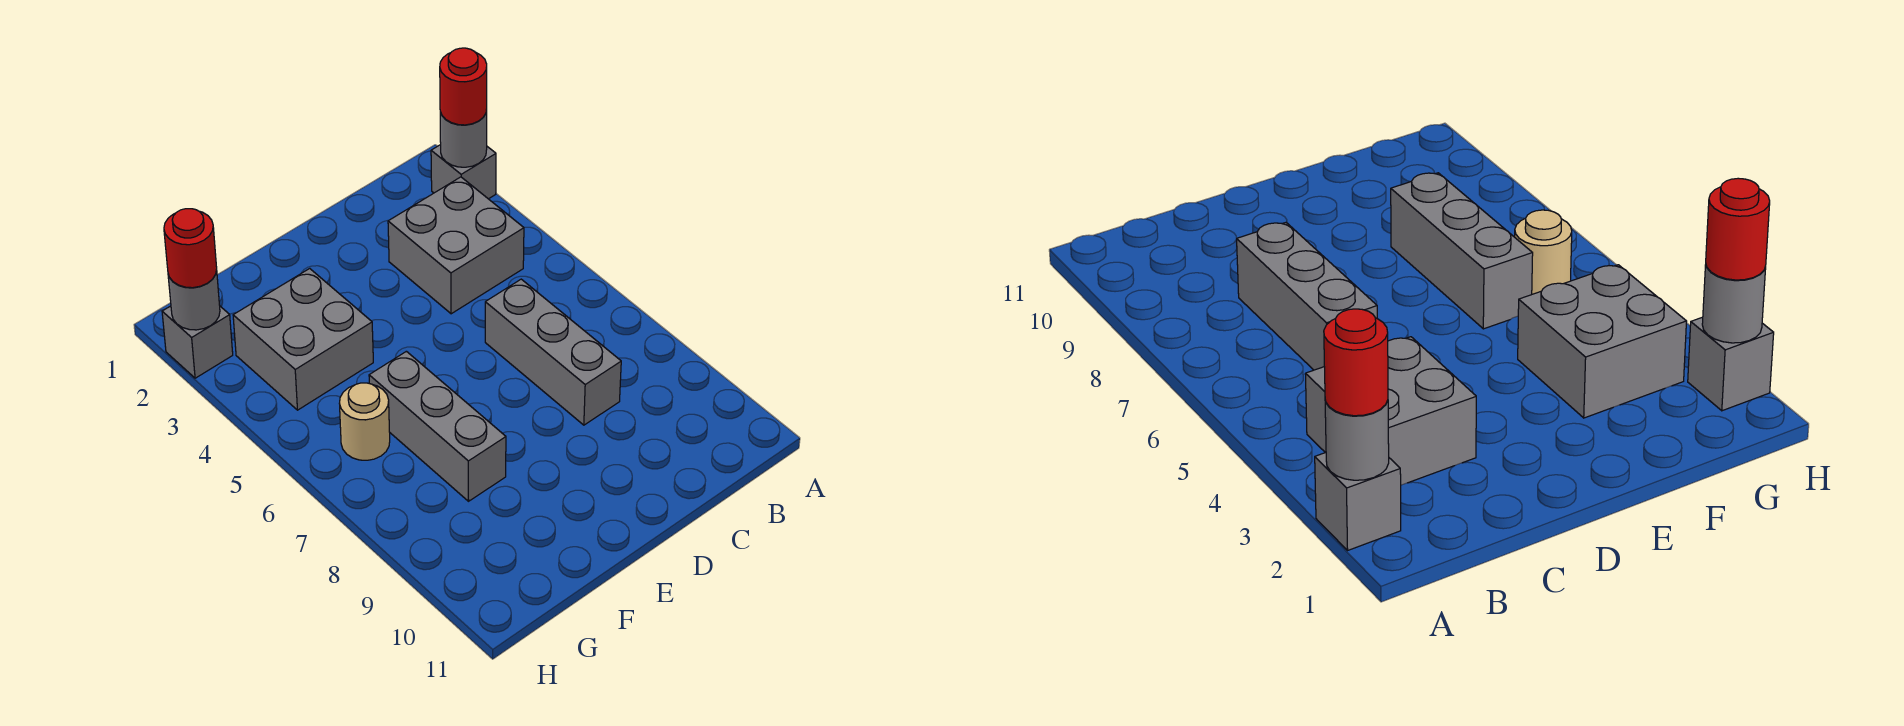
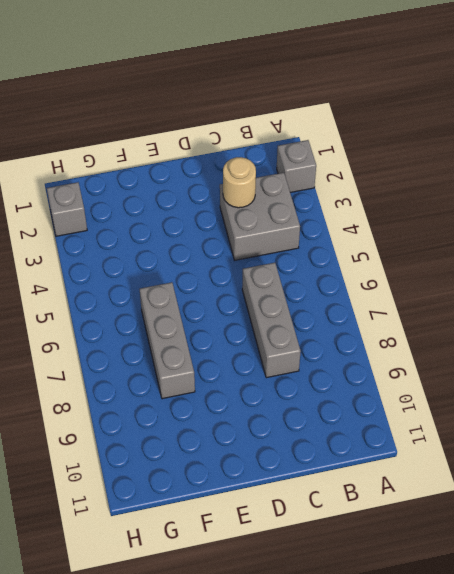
tan 1x1 round brick [223,157,256,208] -> tan 1x1 round brick moved to [339,383,390,460]
none -> grey 2x2 brick [233,269,373,410]
none -> grey 1x1 round brick [440,110,487,167]

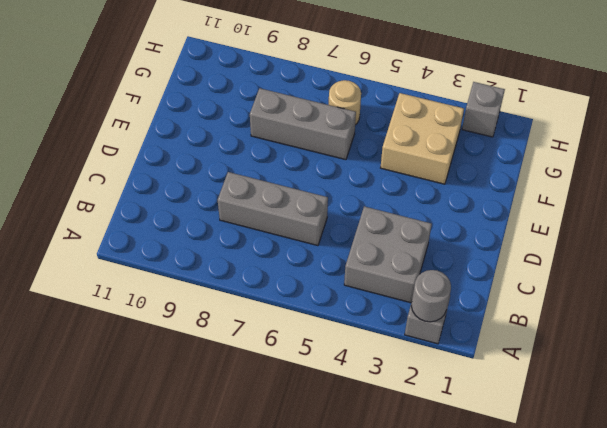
tan 2x2 brick [381,93,464,184] -> grey 2x2 brick [233,269,373,410]
none -> grey 1x1 round brick [168,270,220,330]
none -> red 1x1 round brick [440,48,487,125]

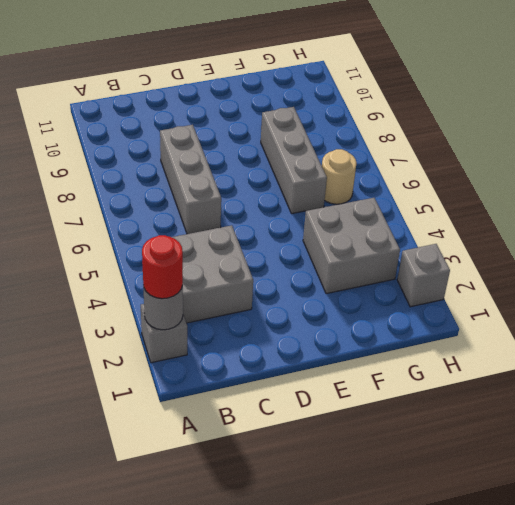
none -> grey 1x1 round brick [168,270,220,330]
none -> red 1x1 round brick [164,209,217,288]

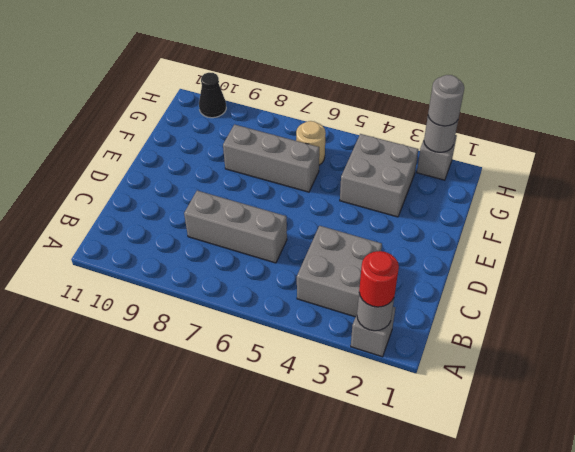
grey 1x1 round brick [428,75,464,126] -> red 1x1 round brick [164,209,217,288]
black 1x1 cone [199,73,226,118] -> none

